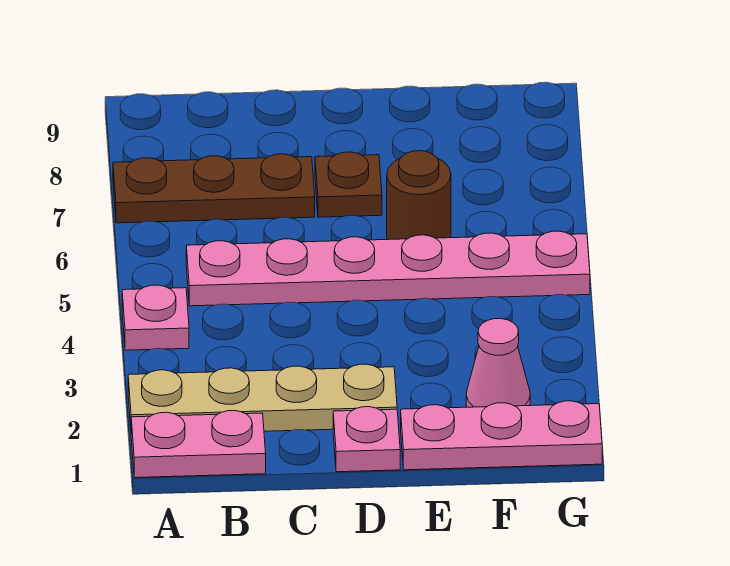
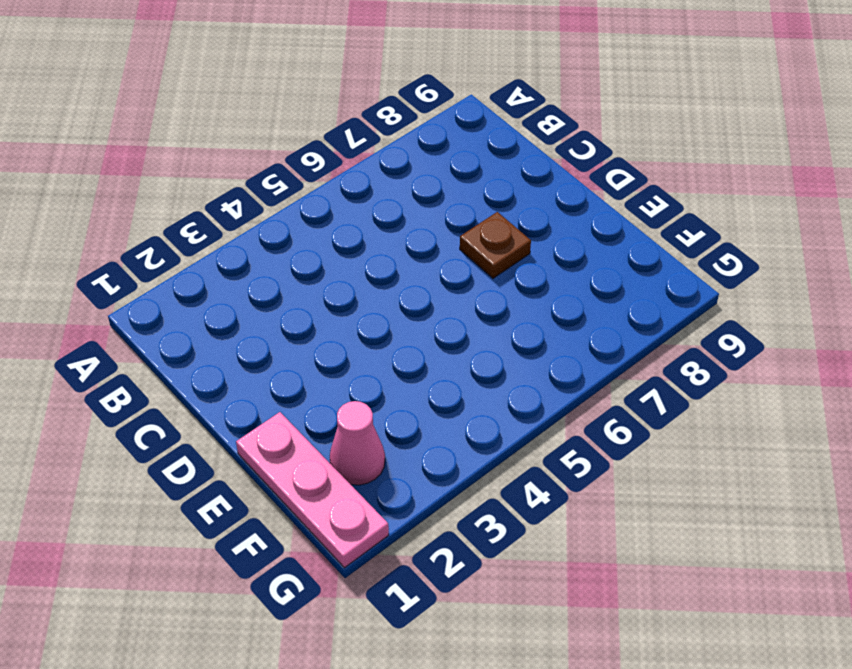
none -> pink 1x2 plate [131,411,266,478]
none -> tan 1x4 plate [128,364,397,431]

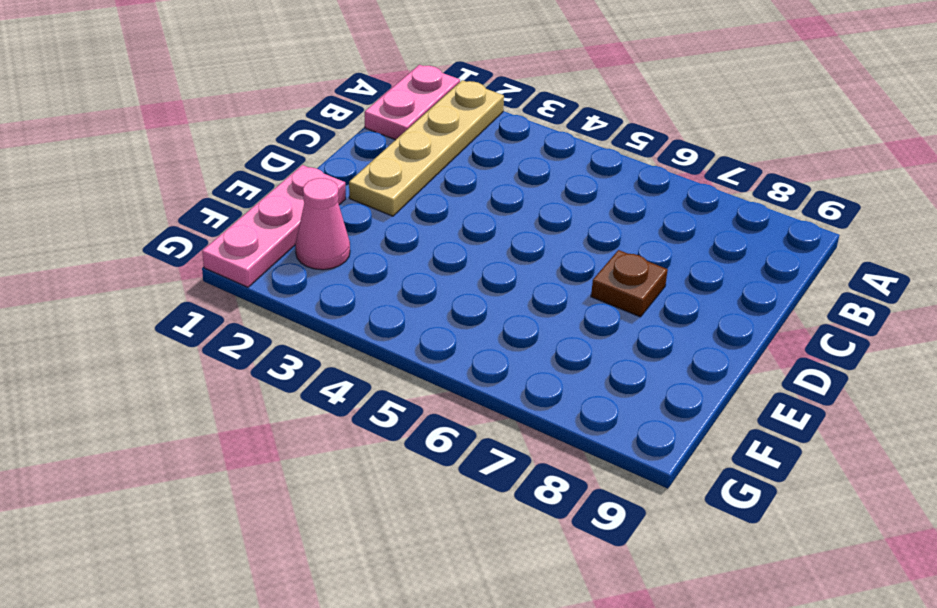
none -> pink 1x1 plate [122,285,189,350]
none -> brown 1x3 plate [113,154,315,223]

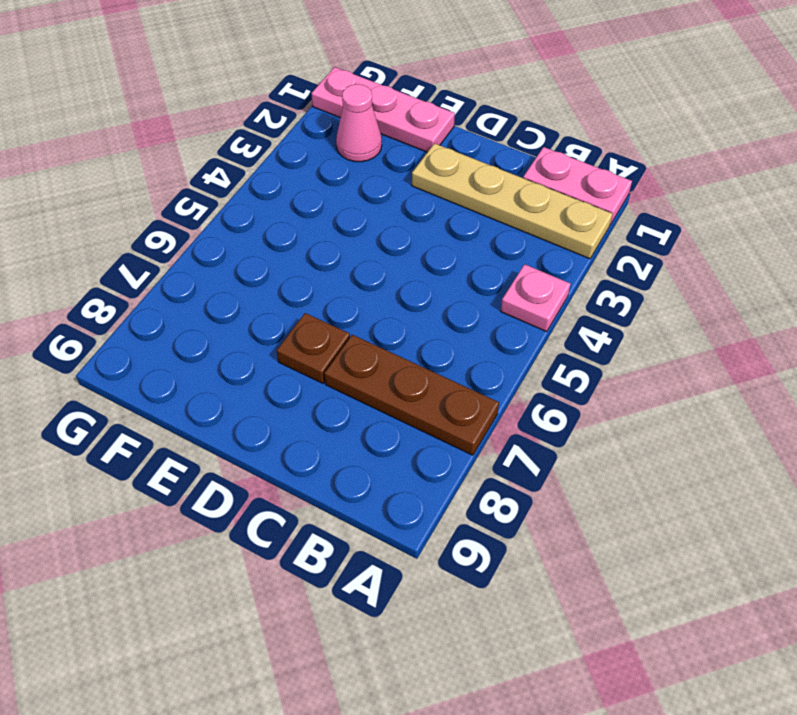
none -> pink 1x6 plate [186,231,590,306]
none -> pink 1x1 plate [333,407,400,472]

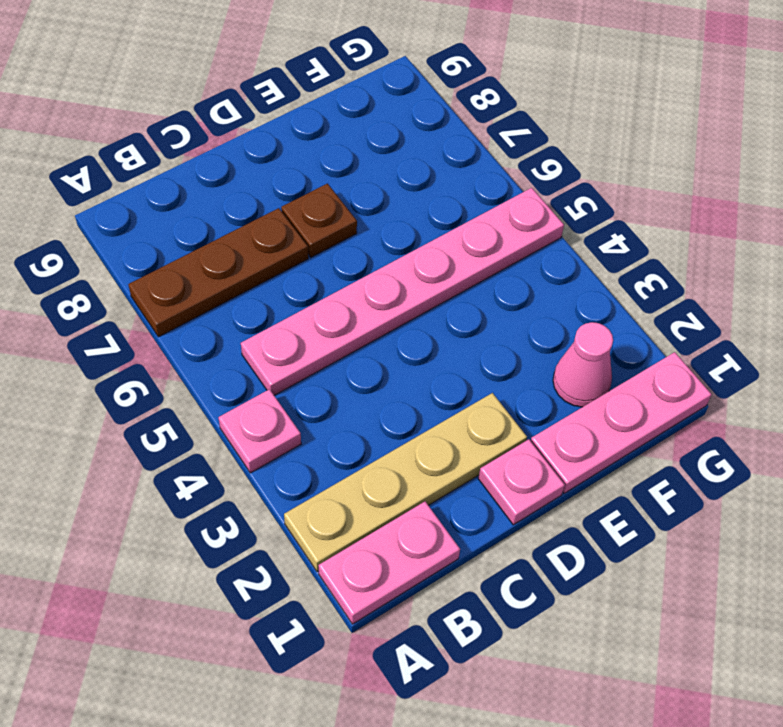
none -> brown 1x1 round brick [387,151,451,240]

